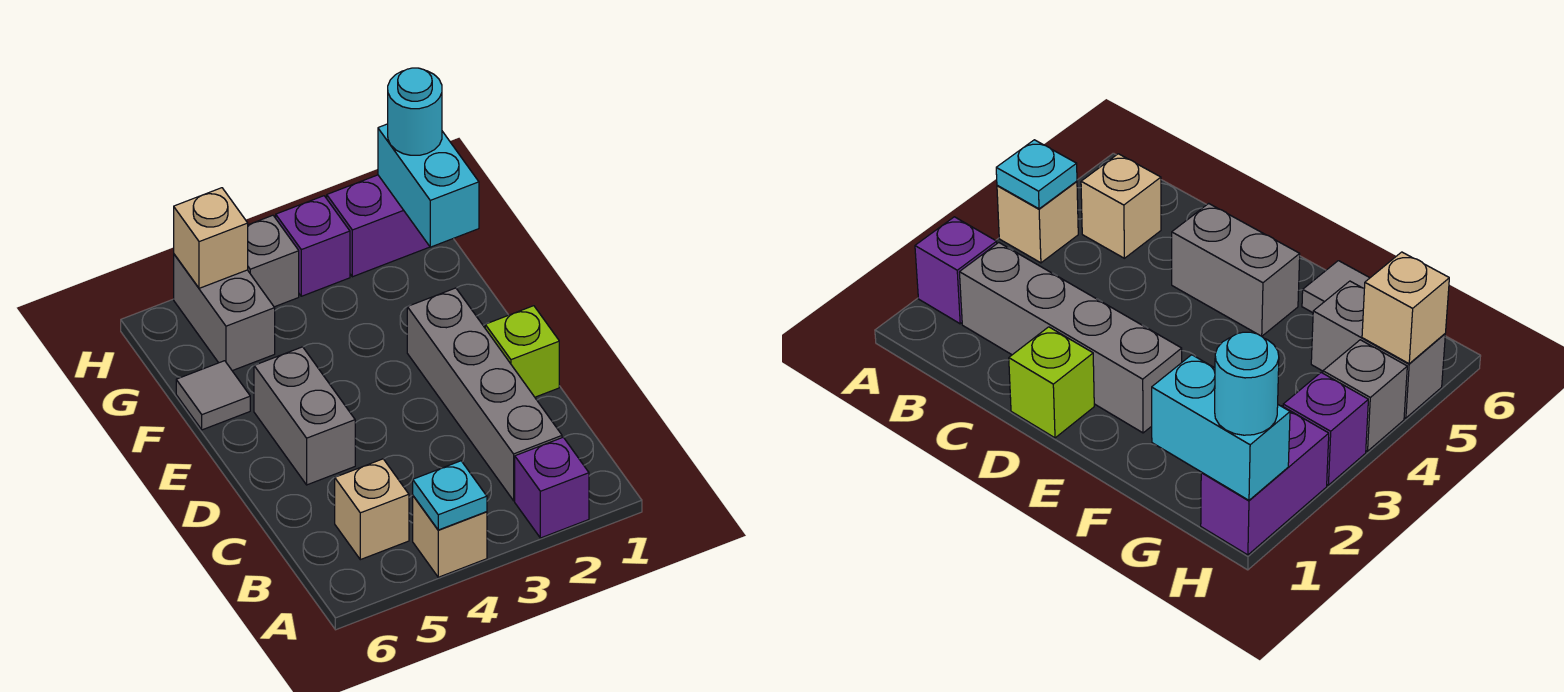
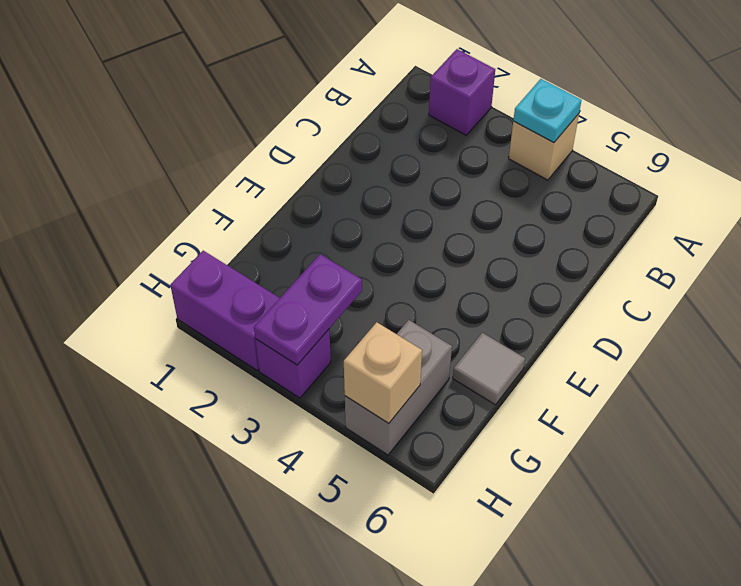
purple 1x2 plate [254,254,362,365] -> none
none -> grey 1x4 brick [407,288,562,501]
none -> tan 1x1 brick [335,459,409,560]
none -> lime 1x1 brick [485,306,559,397]

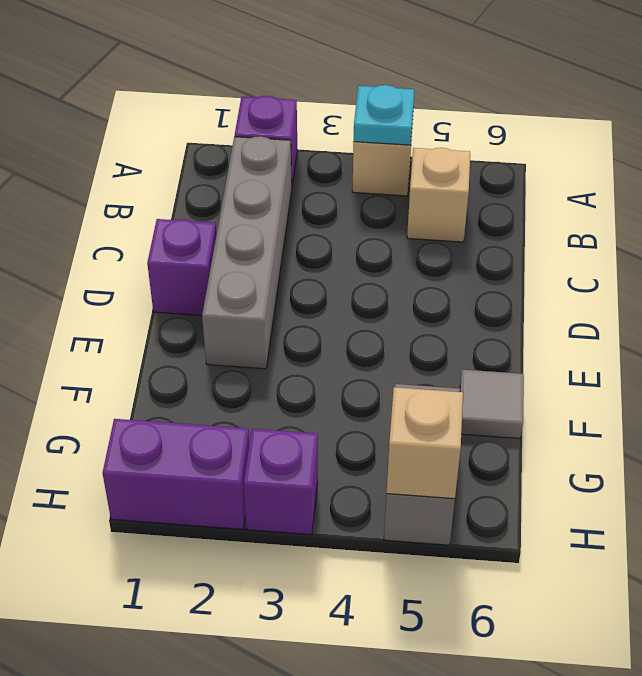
purple 1x1 brick [147,219,217,316] -> lime 1x1 brick [485,306,559,397]
none -> grey 1x2 brick [254,347,355,485]
none -> grey 1x1 brick [248,215,299,307]
none -> cyan 1x2 brick [378,124,479,247]

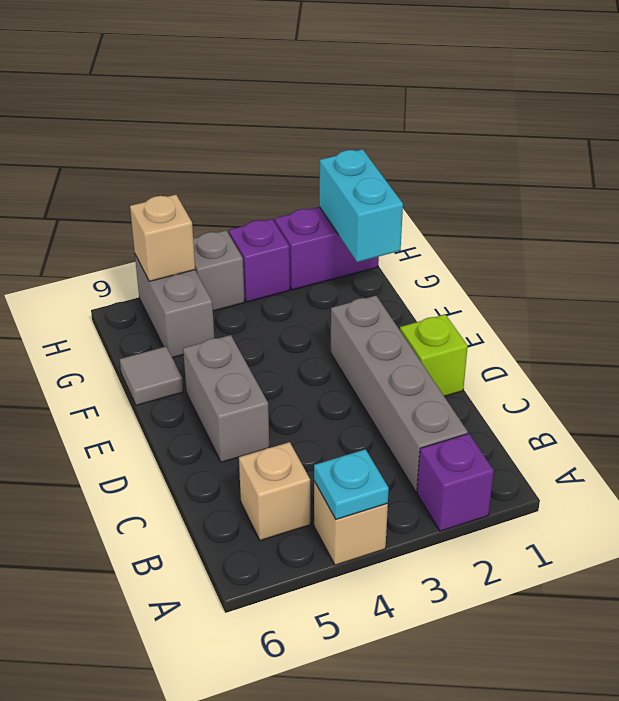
none -> cyan 1x1 round brick [388,68,442,155]

